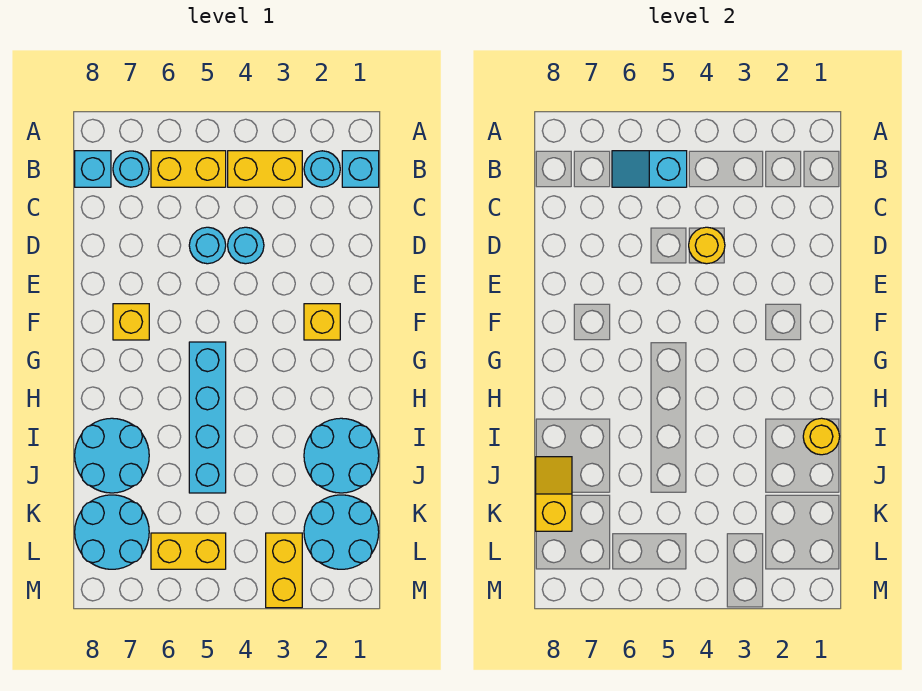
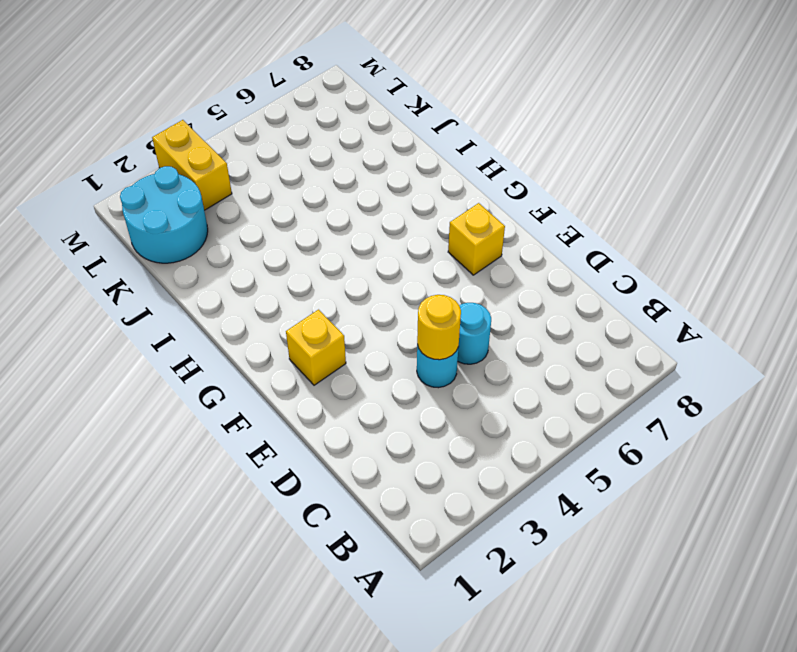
none -> cyan 1x1 brick [342,151,379,187]
none -> cyan 1x1 round brick [304,151,340,187]
none -> yellow 1x2 brick [228,151,302,187]

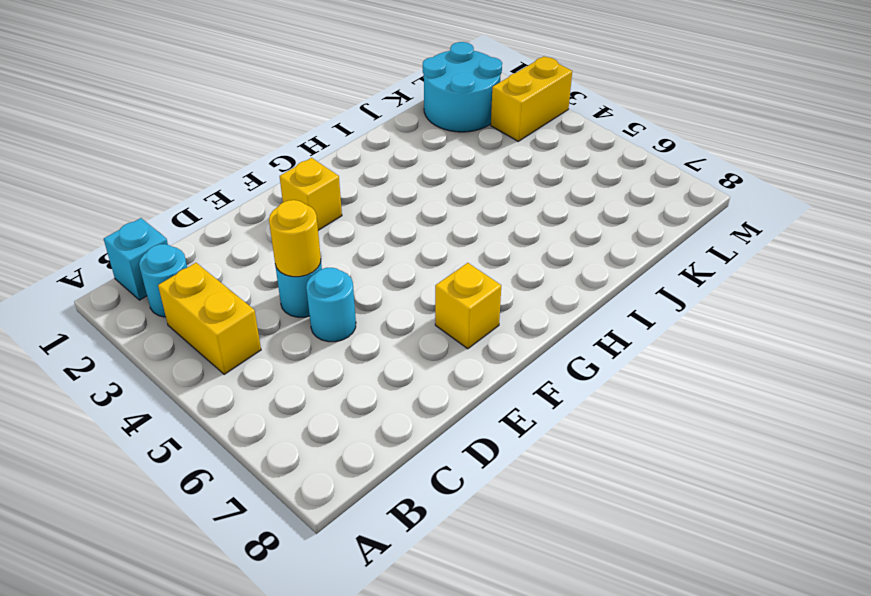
none -> yellow 1x2 brick [151,151,226,187]
none -> cyan 1x1 round brick [113,151,149,187]
none -> cyan 1x1 brick [75,151,111,187]

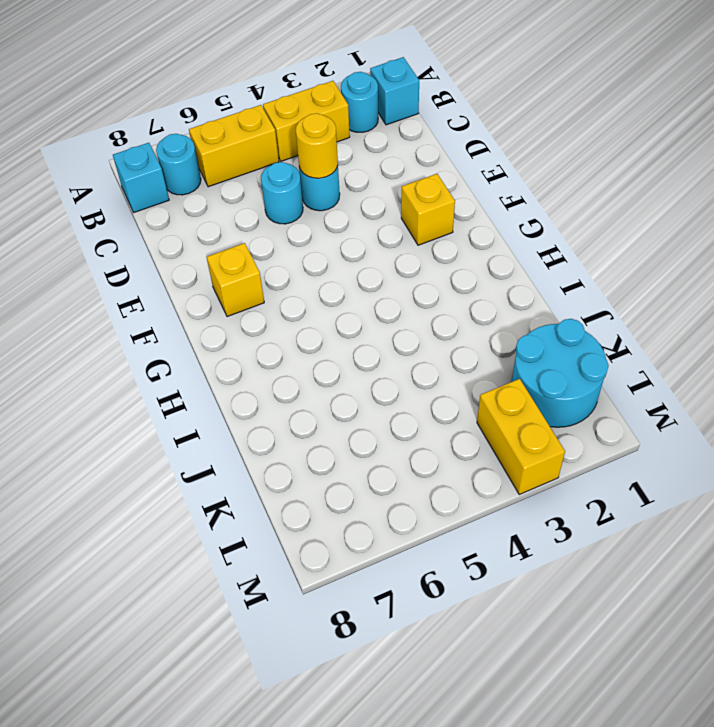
none -> cyan 1x4 brick [189,342,226,493]
none -> cyan 2x2 round brick [304,418,379,493]
none -> cyan 2x2 round brick [75,418,149,493]

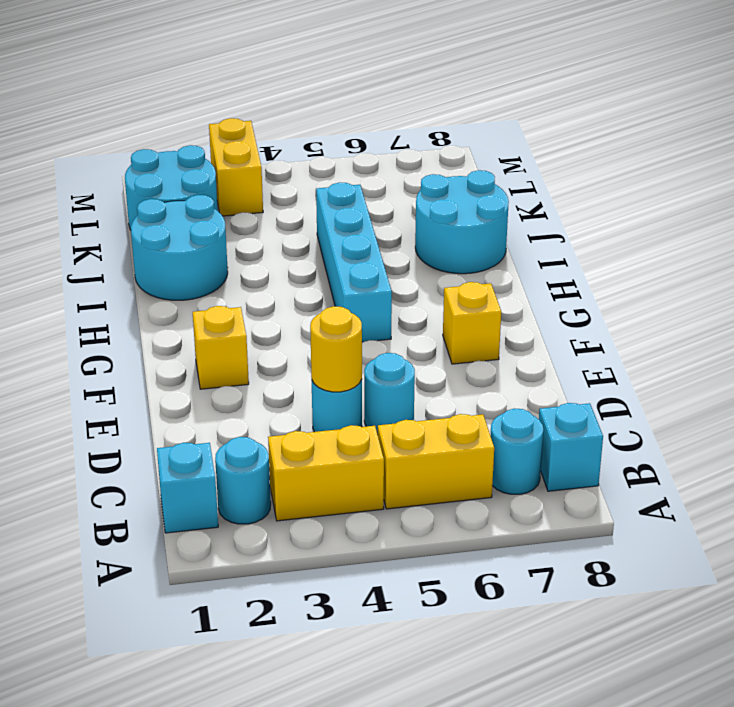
none -> cyan 2x2 round brick [75,495,149,569]
none -> yellow 1x2 brick [151,533,226,569]
none -> cyan 1x2 slope [612,151,687,187]

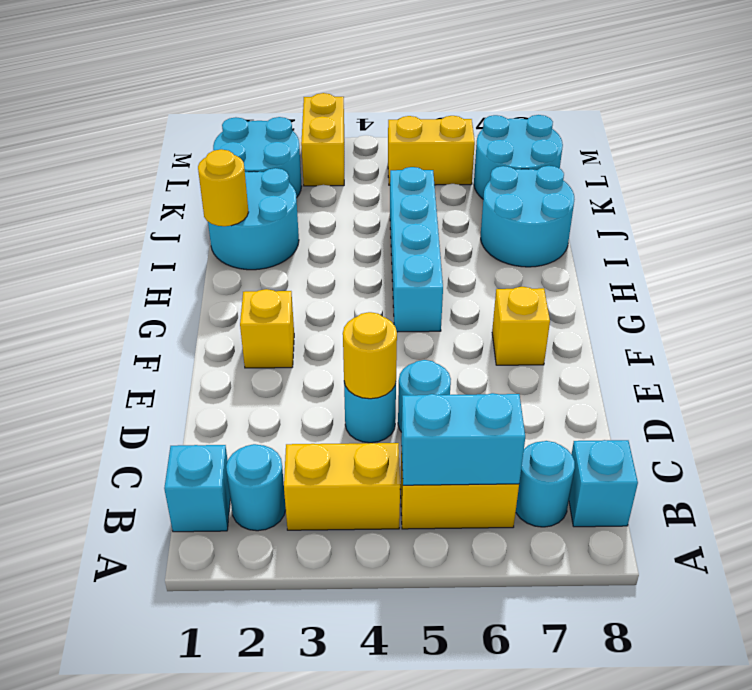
cyan 1x2 brick [401,393,525,485] -> cyan 1x2 slope [612,151,687,187]
none -> yellow 1x2 slope [536,457,572,531]

